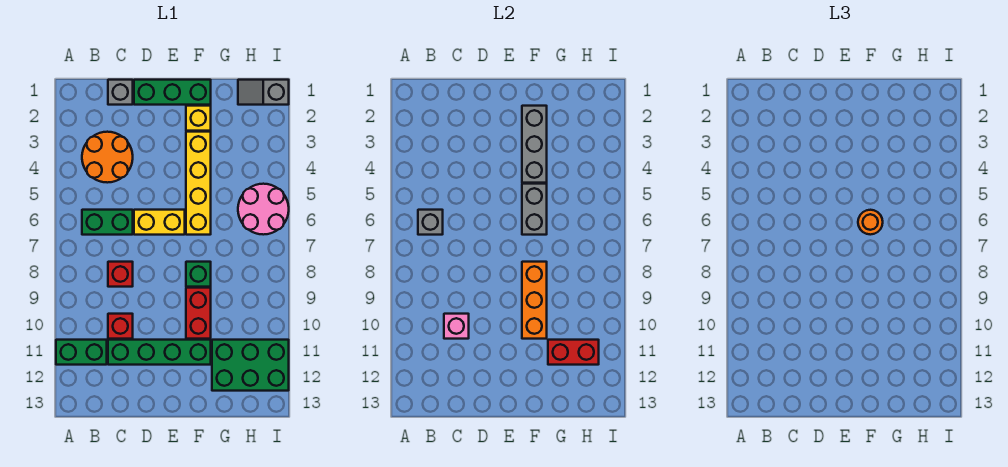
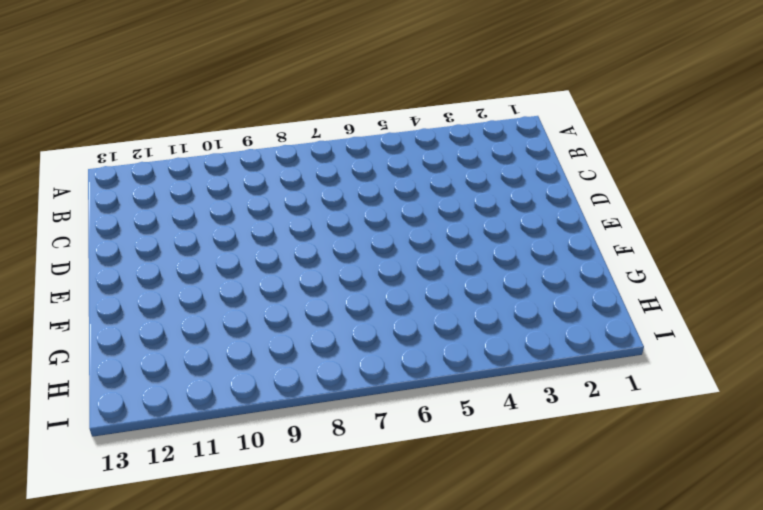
none -> green 1x2 brick [56,340,107,365]
none -> orange 2x2 round brick [82,132,133,183]
none -> green 1x2 brick [82,210,133,235]

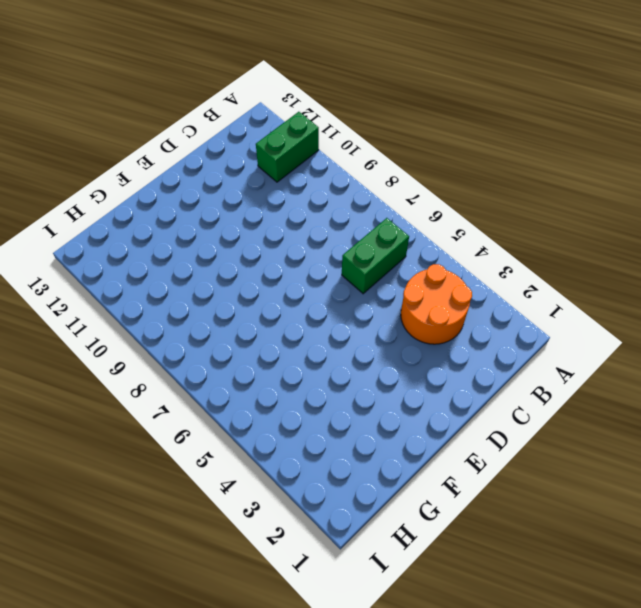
none -> grey 1x1 brick [108,80,133,105]
none -> red 1x1 brick [108,262,133,287]
none -> red 1x1 brick [108,314,133,339]

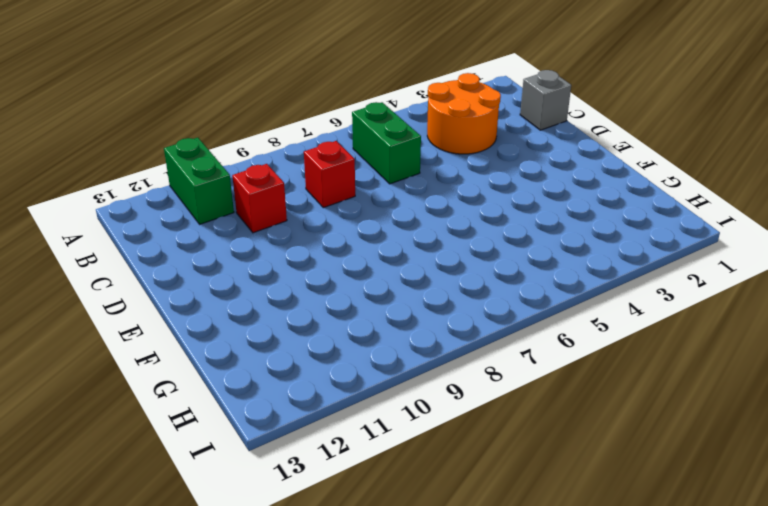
none -> green 1x4 brick [108,340,211,365]
none -> green 1x3 brick [134,80,211,105]
none -> yellow 1x2 brick [134,210,185,235]

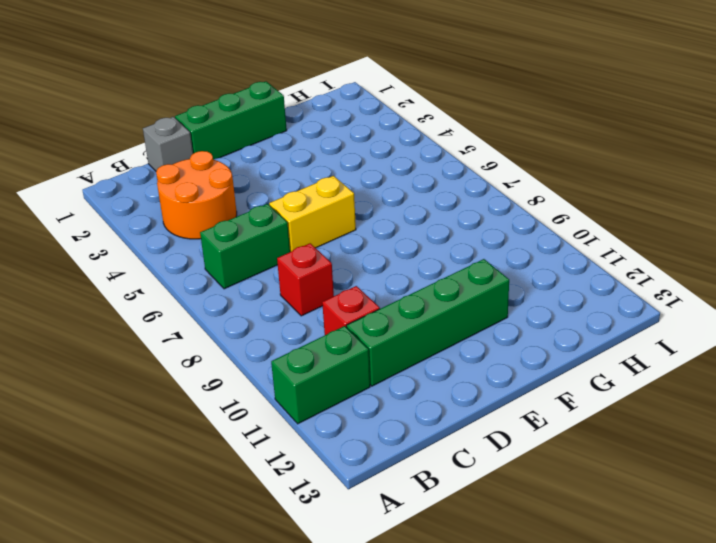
none -> yellow 1x1 brick [186,106,211,131]
none -> yellow 1x4 brick [186,132,211,235]
none -> green 1x1 brick [186,262,211,287]

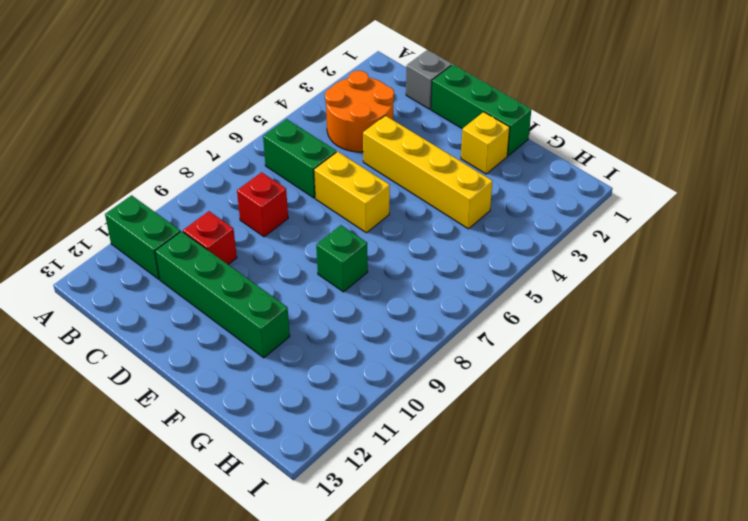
yellow 1x4 brick [363,116,492,229] -> yellow 1x4 brick turned to [186,132,211,235]
none -> red 1x2 brick [186,288,211,339]
none -> green 2x3 brick [212,340,289,391]
none -> grey 1x2 slope [238,80,289,105]

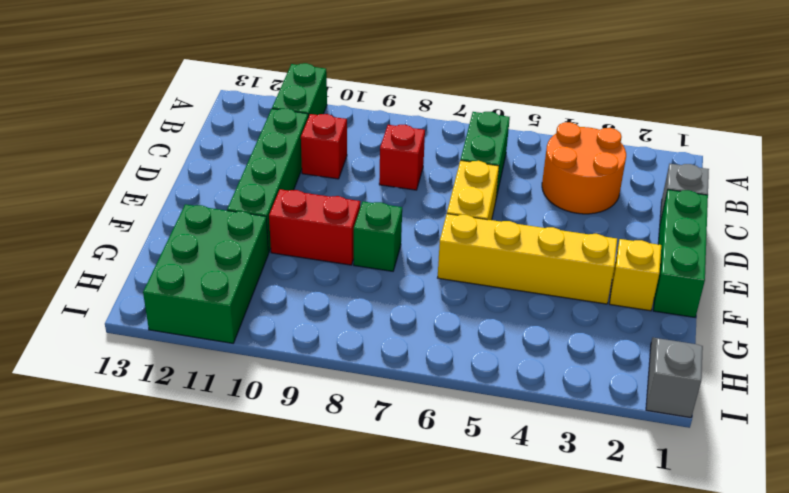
none -> pink 2x2 round brick [238,184,289,235]
none -> grey 1x1 brick [418,210,443,235]
none -> pink 1x1 brick [444,314,469,339]

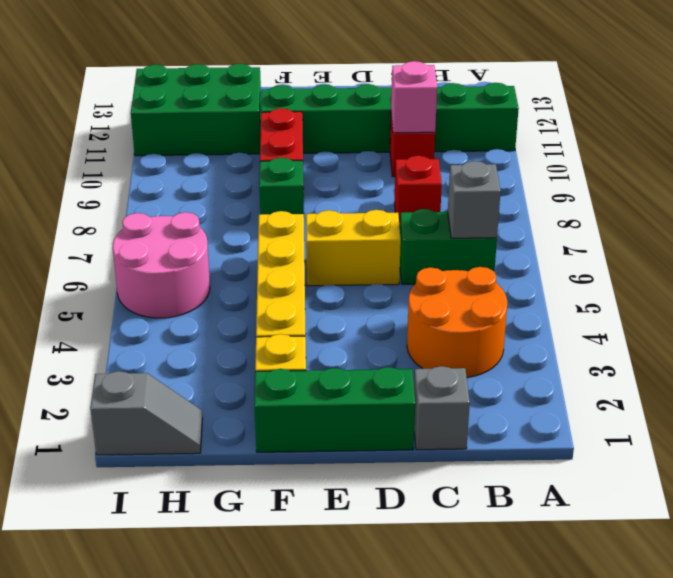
none -> grey 1x3 brick [522,106,547,183]
none -> grey 1x2 brick [522,184,547,235]
none -> orange 1x3 brick [522,262,547,339]

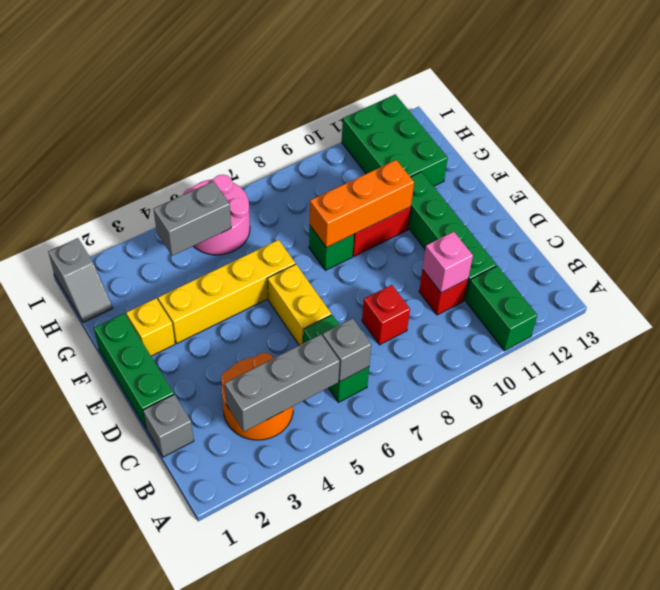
grey 1x3 brick [225,334,340,432] -> grey 1x3 brick moved to [522,106,547,183]
grey 1x2 brick [153,181,231,256] -> grey 1x2 brick moved to [522,184,547,235]
none -> red 1x2 brick [548,340,599,365]
none -> orange 1x1 round brick [858,210,883,235]

